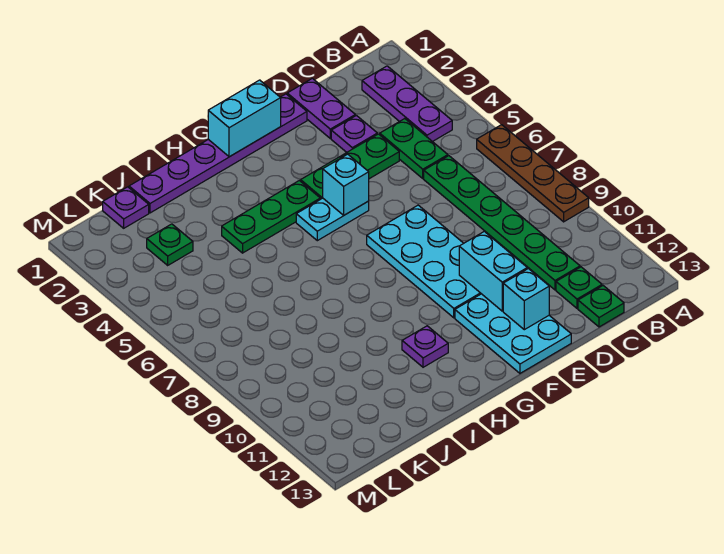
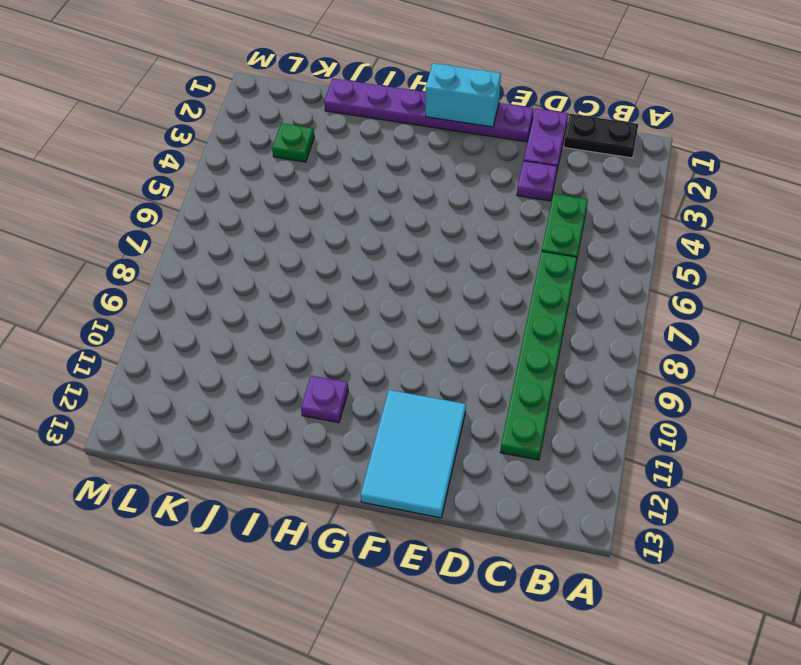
black 1x2 plate [564,114,638,158] -> none
cyan 2x3 tile [361,390,466,518] -> cyan 2x3 plate [455,294,571,373]
none -> brown 1x4 plate [477,125,589,222]
none -> purple 1x3 plate [362,66,452,142]
none -> green 1x1 plate [556,267,602,308]

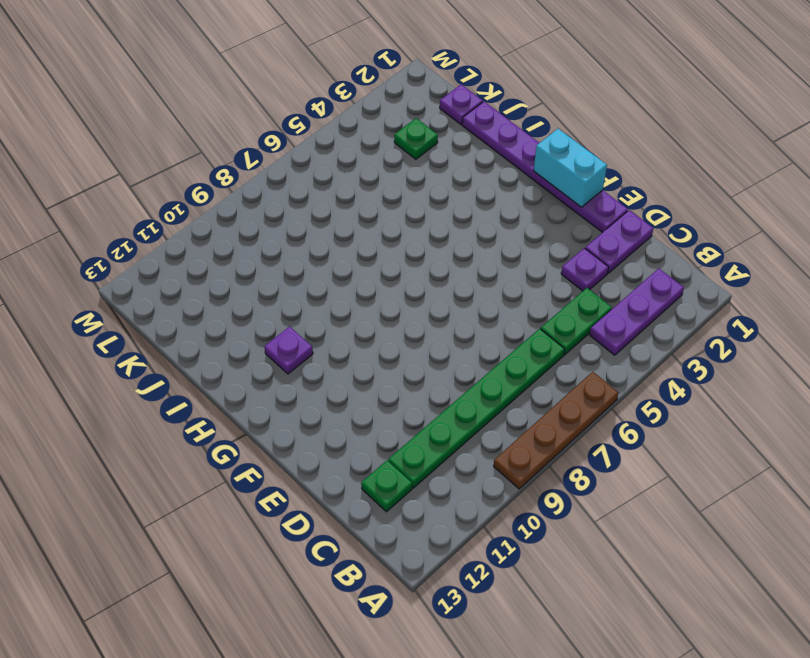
none -> green 1x1 plate [578,286,624,327]
none -> green 1x3 plate [301,134,399,199]
none -> cyan 2x4 plate [367,205,481,318]

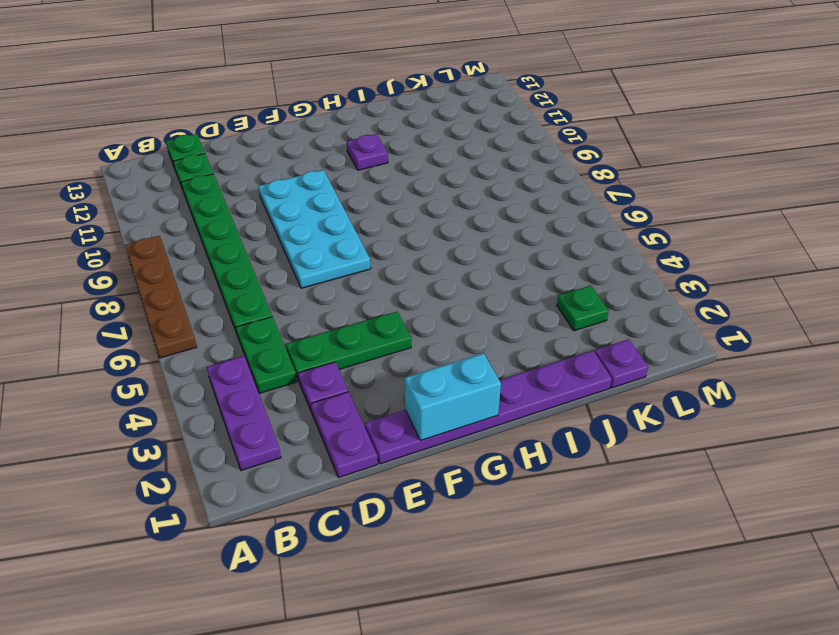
none -> cyan 2x3 plate [455,294,571,373]
none -> cyan 1x2 plate [296,198,369,241]
none -> green 1x3 plate [222,181,320,253]

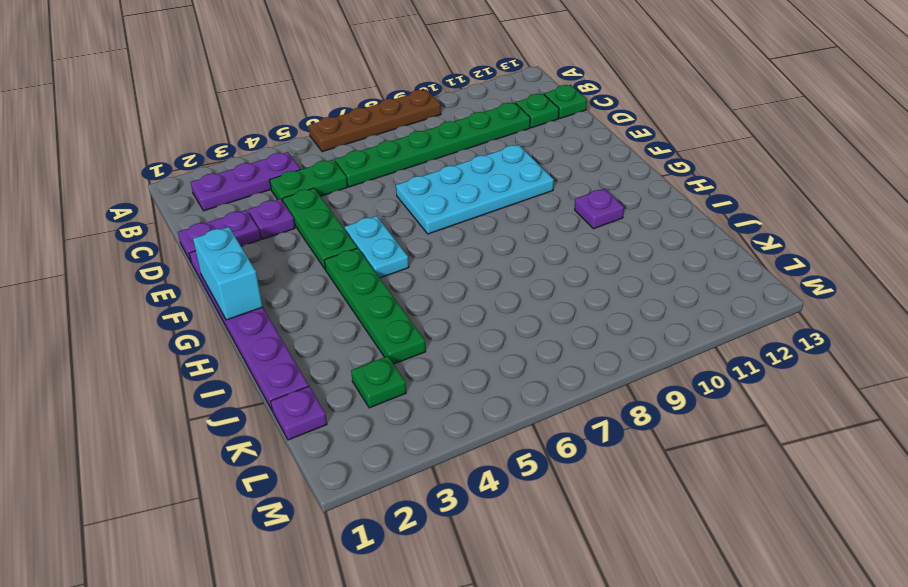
green 1x4 plate [324,248,426,364] -> green 1x3 plate [222,181,320,253]
none -> cyan 2x3 plate [455,294,571,373]
none -> cyan 1x2 brick [459,231,527,311]
none -> cyan 1x1 brick [503,269,549,330]

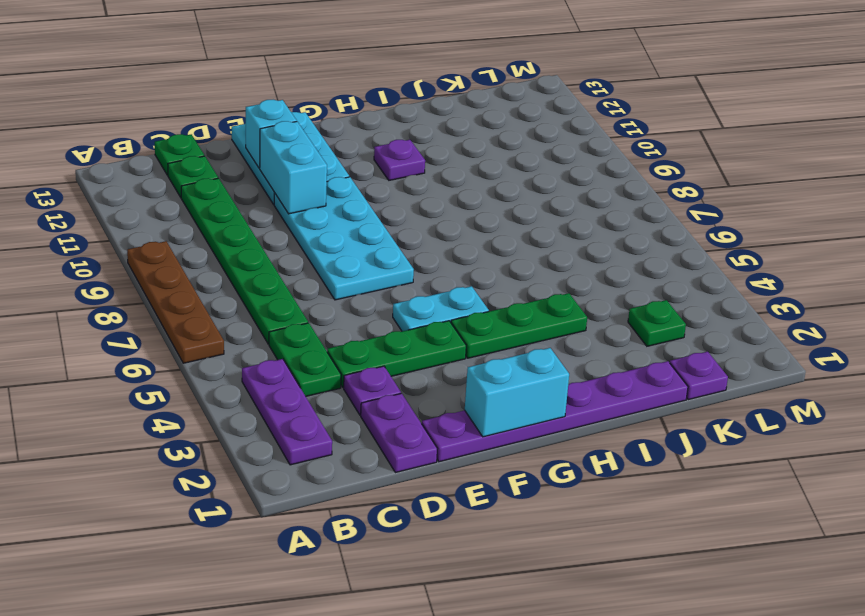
none -> cyan 1x1 brick [323,154,369,215]

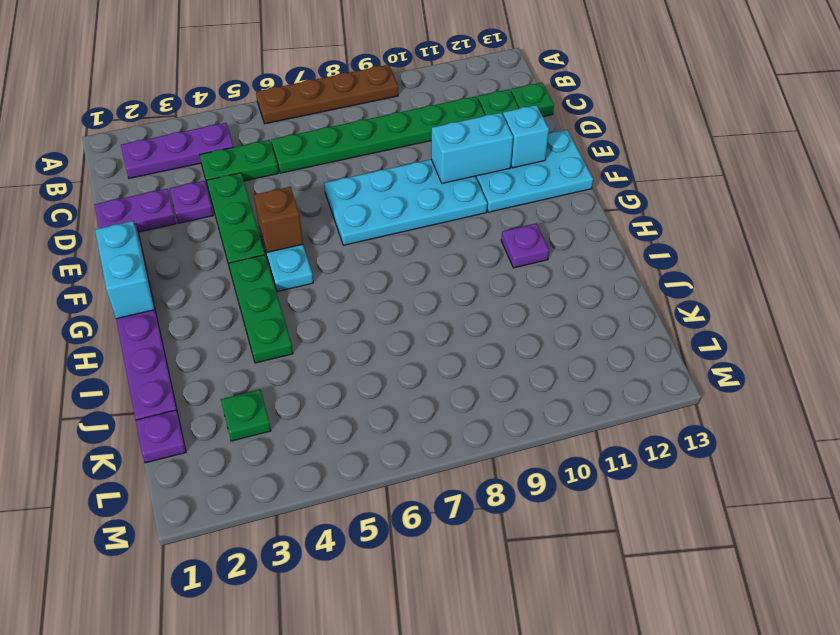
brown 1x1 brick [254,187,303,252] -> cyan 1x1 brick [323,154,369,215]

